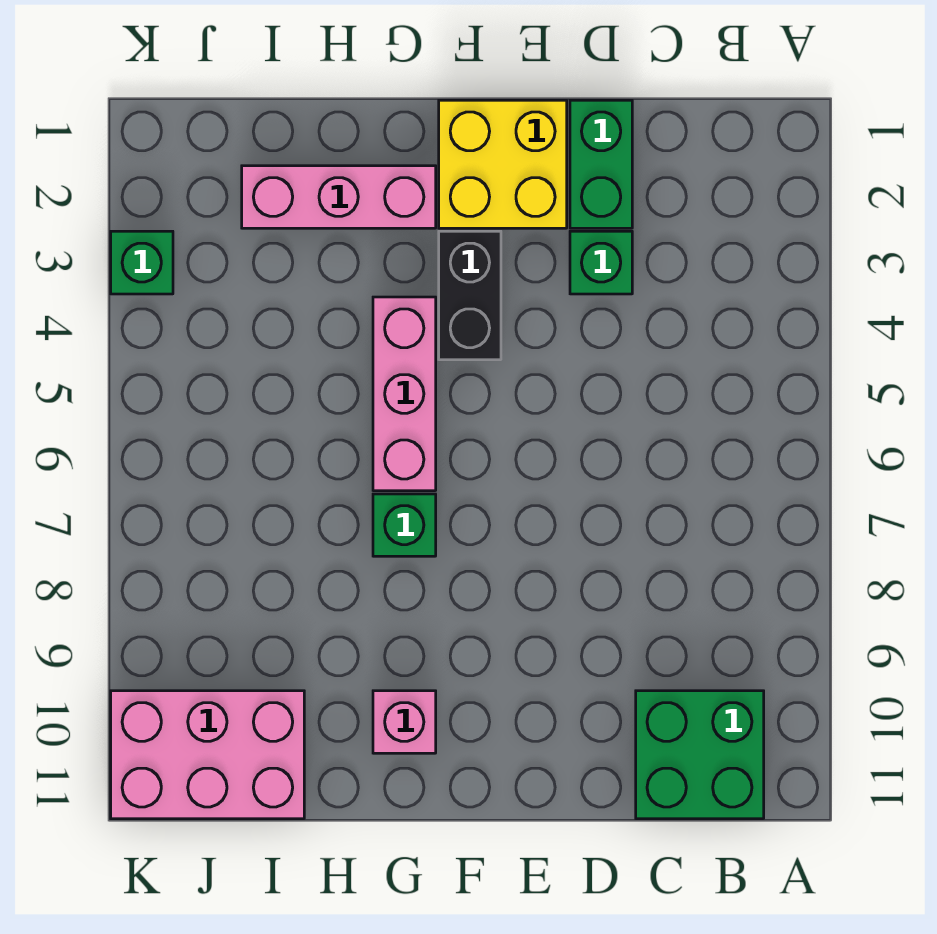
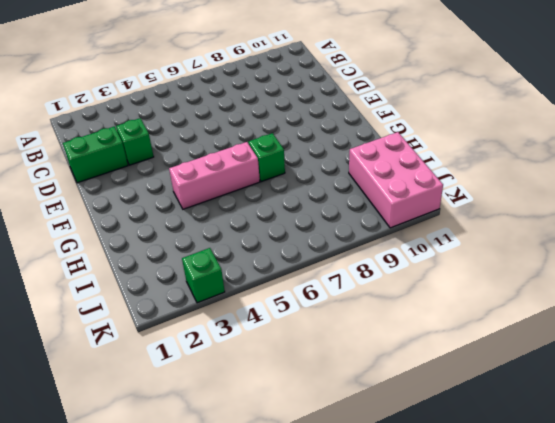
none -> green 2x2 brick [636,691,764,819]
none -> yellow 2x2 brick [439,100,567,228]

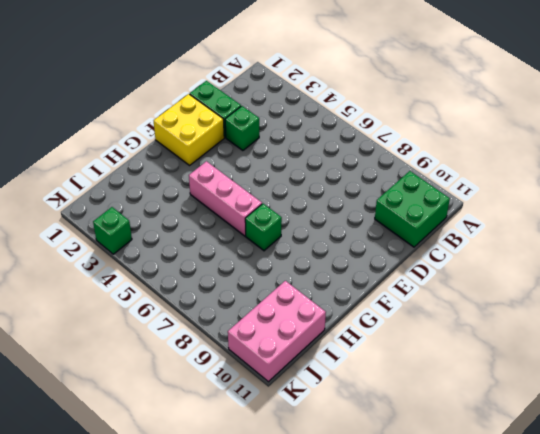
none -> black 1x2 brick [439,231,501,360]
none -> pink 1x3 brick [242,166,436,228]

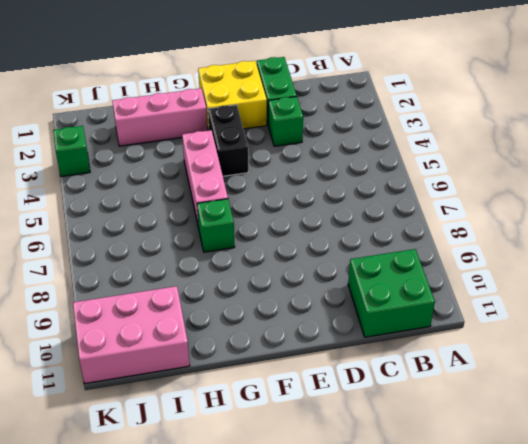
none -> pink 1x1 brick [373,691,436,753]

